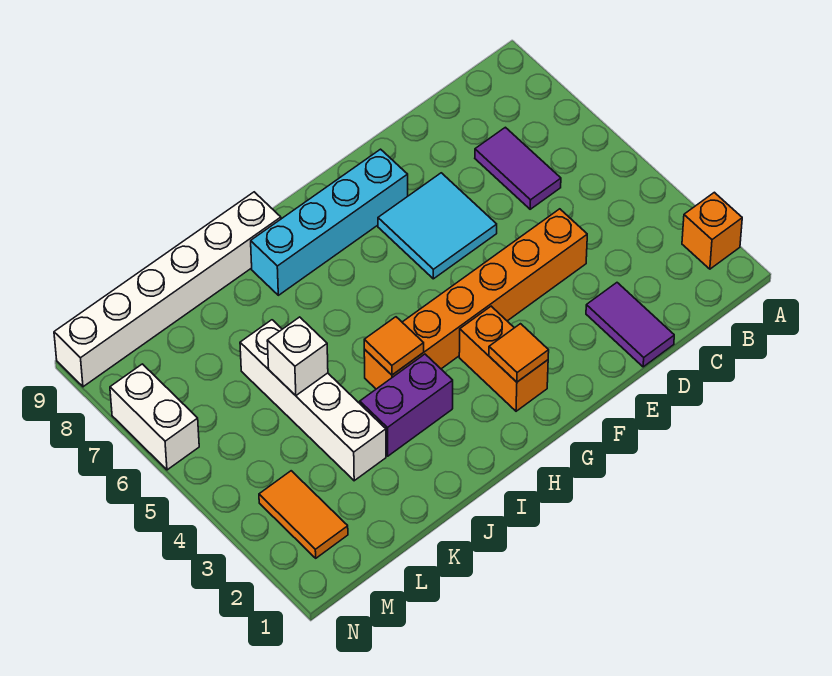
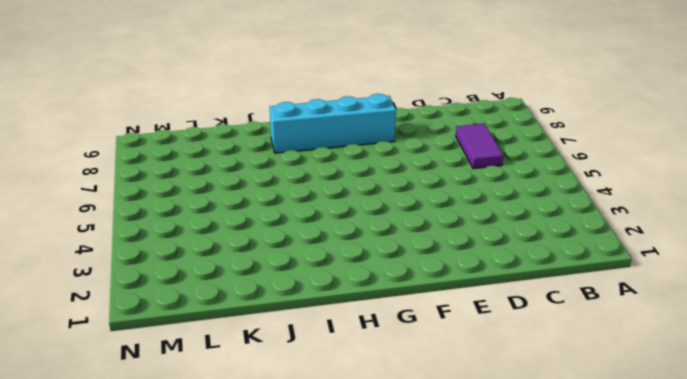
none -> orange 1x1 brick [682,192,742,269]
none -> purple 1x2 tile [586,283,674,367]
none -> orange 1x6 brick [364,209,587,389]

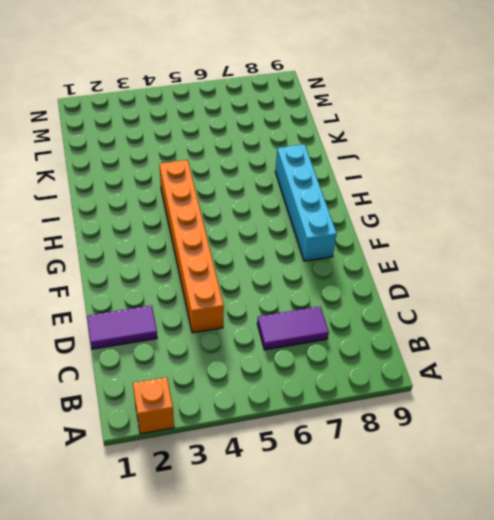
none -> cyan 2x2 tile [378,173,497,279]
none -> orange 1x2 brick [459,306,548,411]
none -> purple 1x2 brick [360,354,453,456]

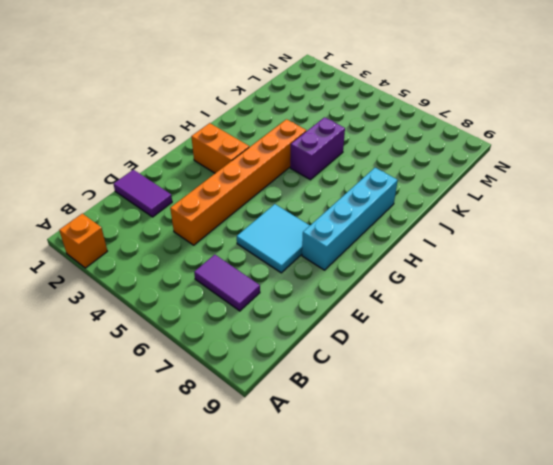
purple 1x2 brick [290,117,345,180] -> purple 1x2 brick moved to [360,354,453,456]
none -> white 1x6 brick [54,192,281,387]
none -> white 1x4 brick [240,320,386,481]
none -> orange 1x2 tile [259,471,348,558]

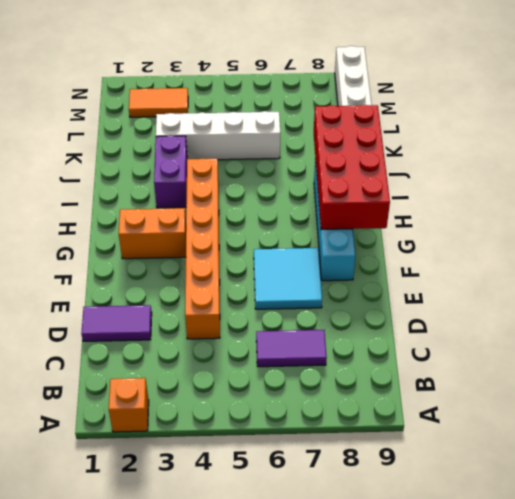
red 2x4 brick [314,105,390,230] -> none
none -> white 1x2 brick [110,364,199,470]
none -> orange 1x1 tile [489,324,549,382]
none -> orange 1x1 tile [364,317,424,375]

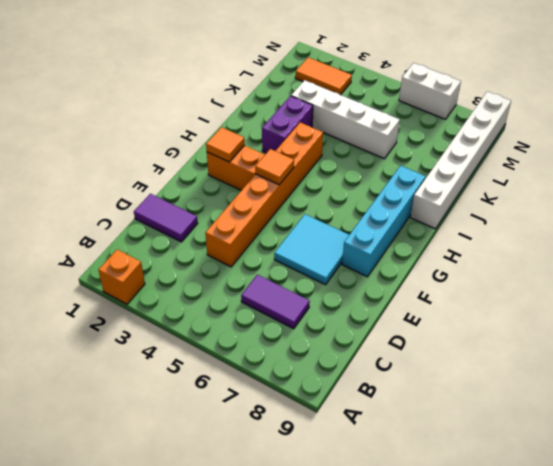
orange 1x1 tile [255,149,294,185] -> orange 1x1 tile moved to [364,317,424,375]
none -> white 1x1 brick [267,317,328,396]

